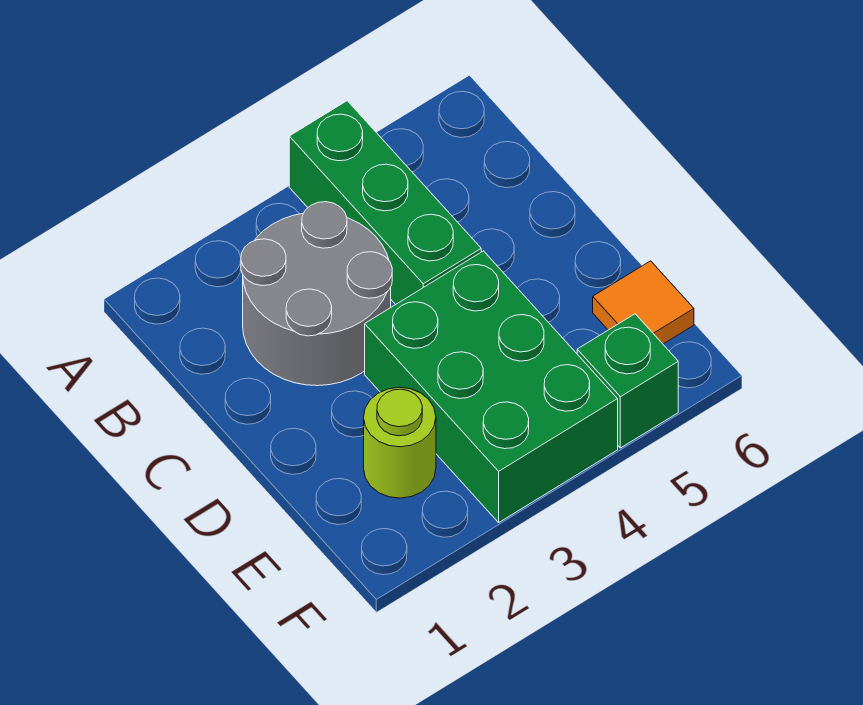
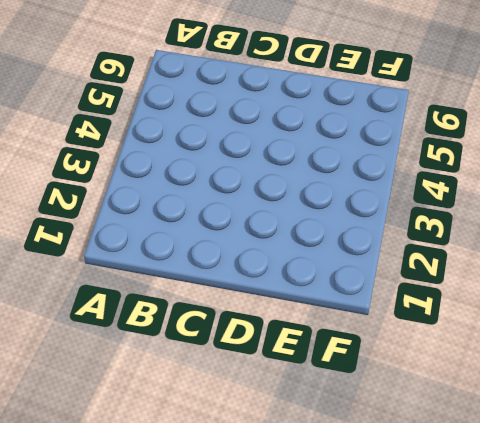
none -> green 1x3 brick [289,101,481,305]
none -> grey 2x2 round brick [241,202,392,386]

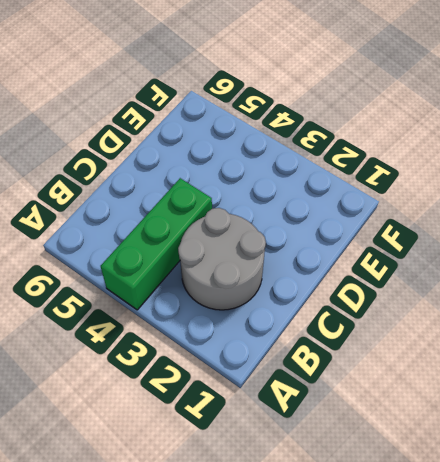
none -> green 2x3 brick [365,251,618,522]
none -> lime 1x1 round brick [364,387,436,498]

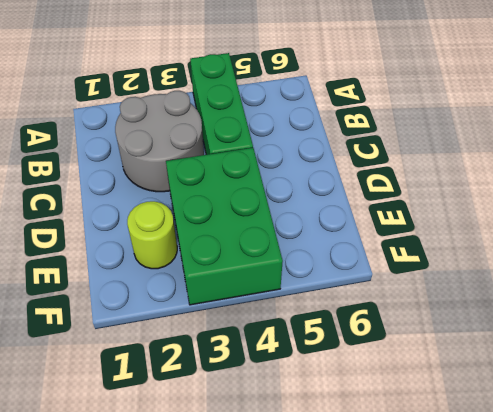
none -> orange 1x1 tile [593,261,694,344]
none -> green 1x1 brick [577,314,678,448]

